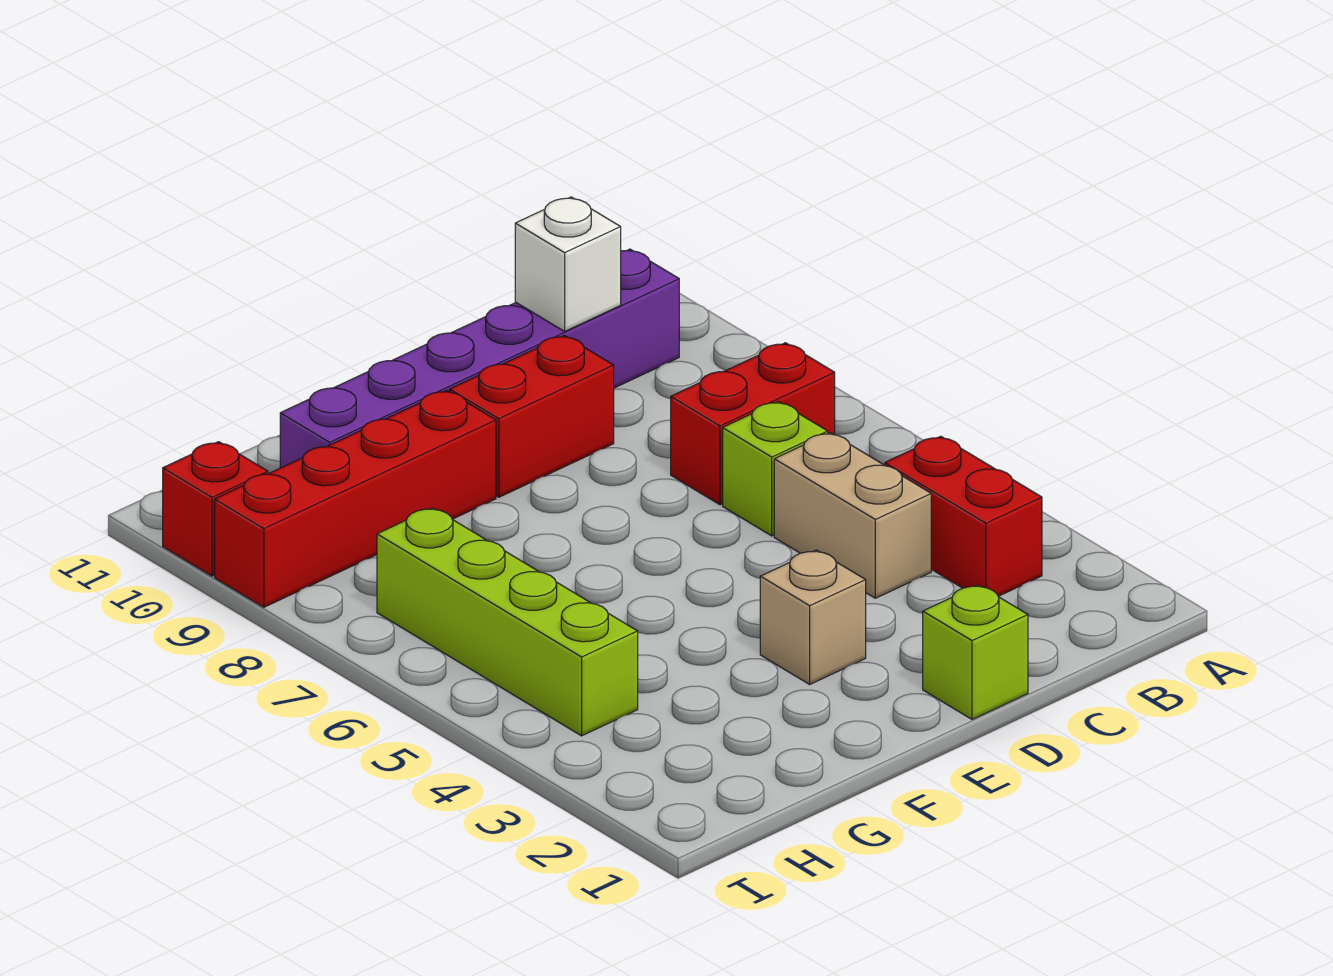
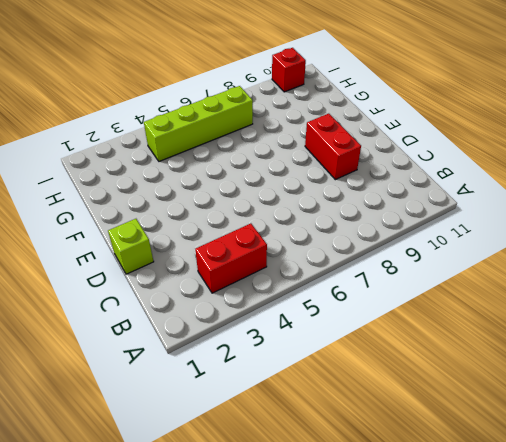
none -> red 1x2 brick [671,343,835,505]
none -> purple 1x6 brick [280,249,679,468]
none -> tan 1x2 brick [774,433,931,598]

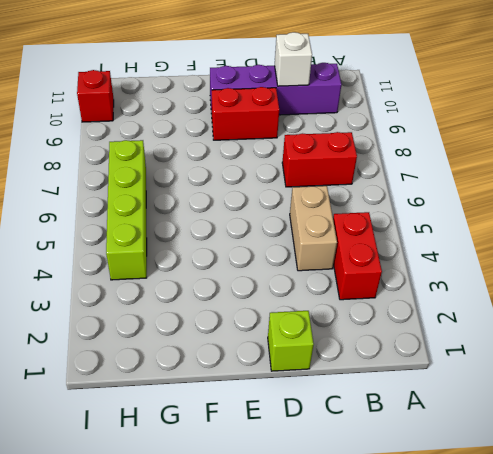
purple 1x4 brick [210,63,341,115] -> purple 1x6 brick [280,249,679,468]
none -> lime 1x1 brick [723,401,828,536]
none -> tan 1x1 brick [760,550,866,684]
none -> red 1x4 brick [215,390,496,607]

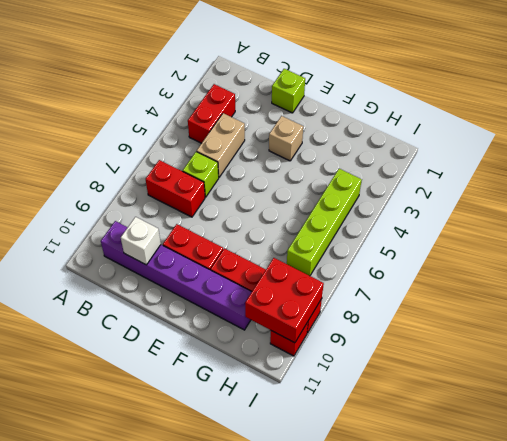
red 2x2 brick [245,258,324,343] -> none

